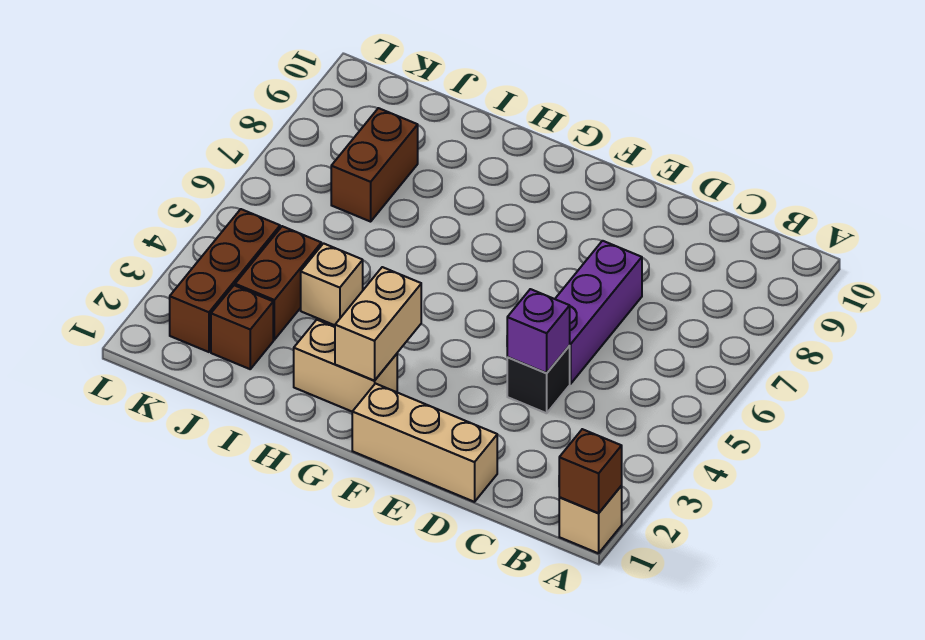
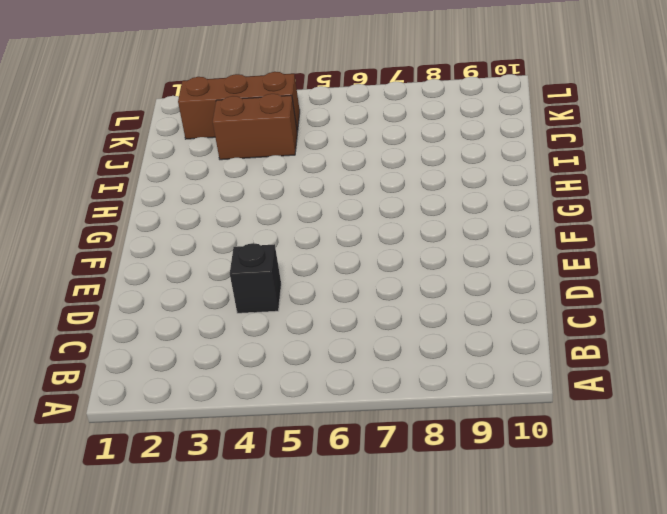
none -> tan 1x1 brick [559,486,622,553]
none -> tan 1x3 brick [352,384,497,502]
none -> purple 1x3 brick [555,241,642,384]

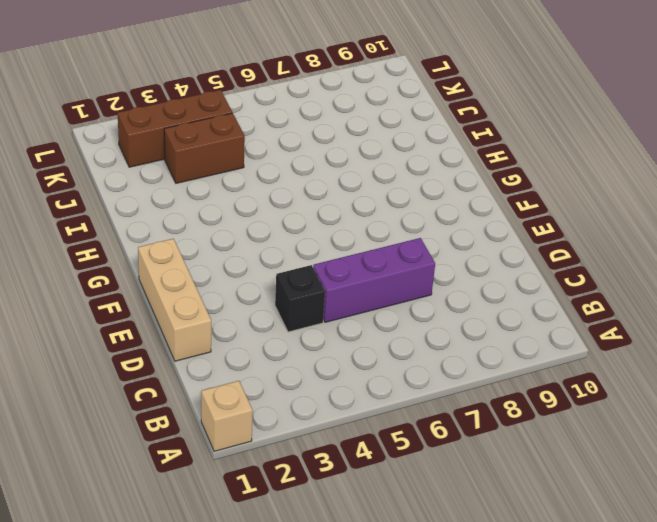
none -> tan 1x2 brick [294,320,397,411]
none -> tan 1x1 brick [301,243,363,325]
none -> brown 1x1 brick [211,285,273,369]

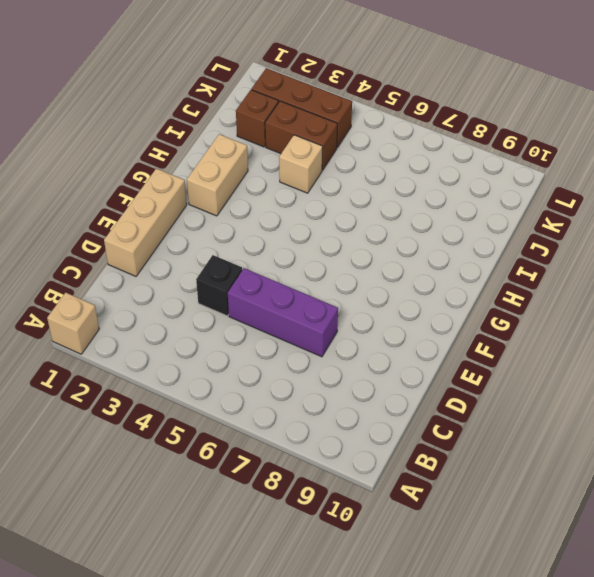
none -> brown 1x2 brick [331,108,418,222]
none -> brown 1x1 brick [559,429,622,513]
none -> purple 1x1 brick [507,289,570,373]

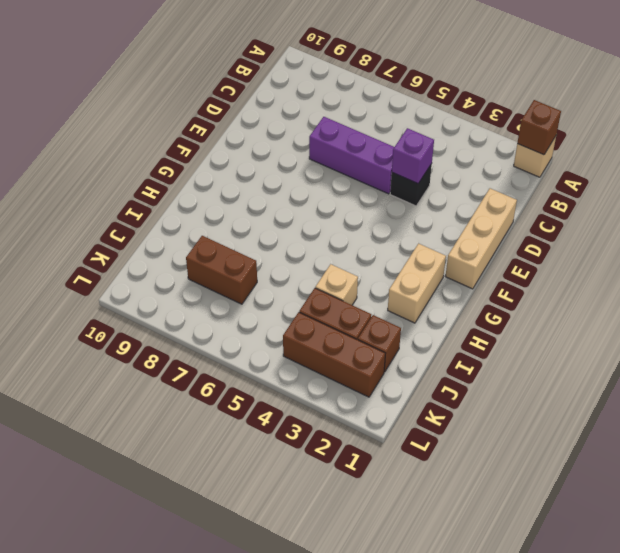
none -> tan 1x2 brick [335,267,421,381]

